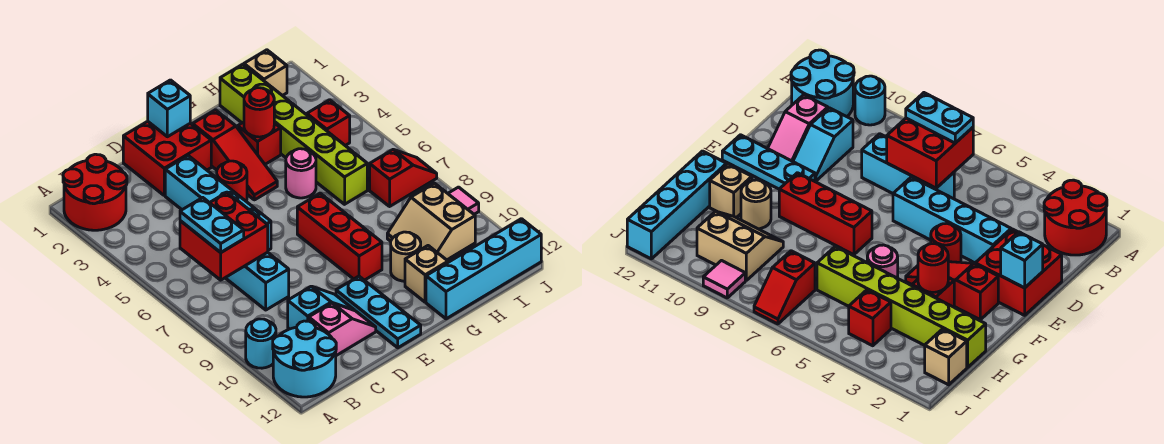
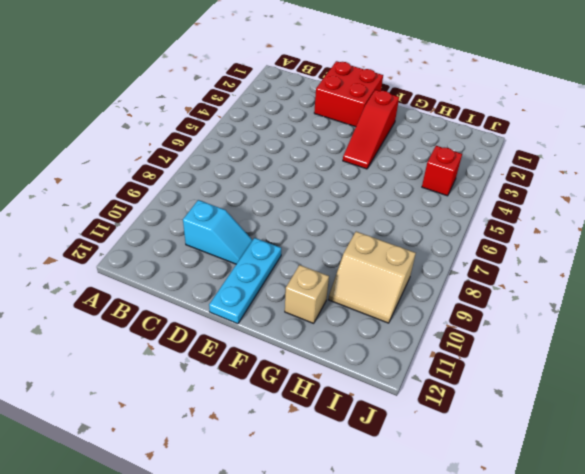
tan 2x2 slope [328,232,416,323] -> tan 2x2 slope turned to [387,183,475,260]
none -> red 2x2 round brick [63,154,127,230]
none -> cyan 1x1 round brick [246,319,276,368]
none -> cyan 2x2 round brick [273,321,336,397]

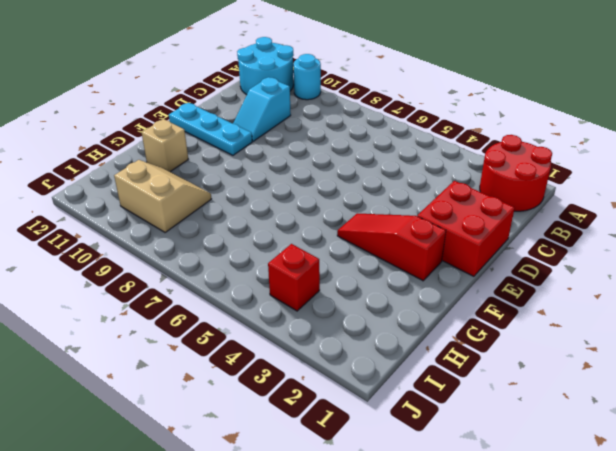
none -> cyan 1x3 brick [226,252,289,310]
none -> pink 1x2 slope [309,303,376,356]
none -> cyan 1x4 brick [165,156,271,250]

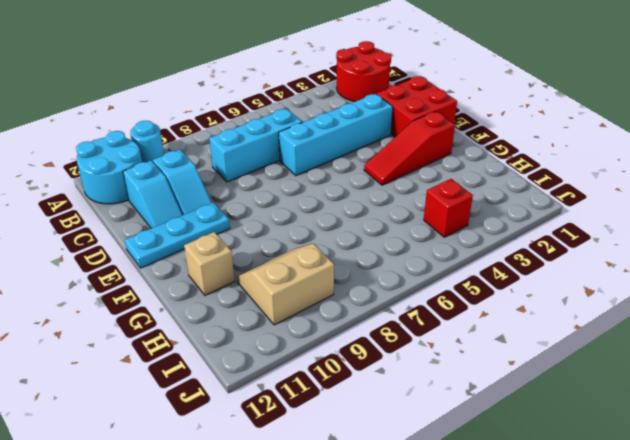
cyan 1x2 slope [123,161,183,228] -> pink 1x2 slope [309,303,376,356]
none -> red 1x1 round brick [217,161,247,202]
none -> red 1x3 brick [297,193,382,280]
none -> red 1x1 brick [238,122,281,164]

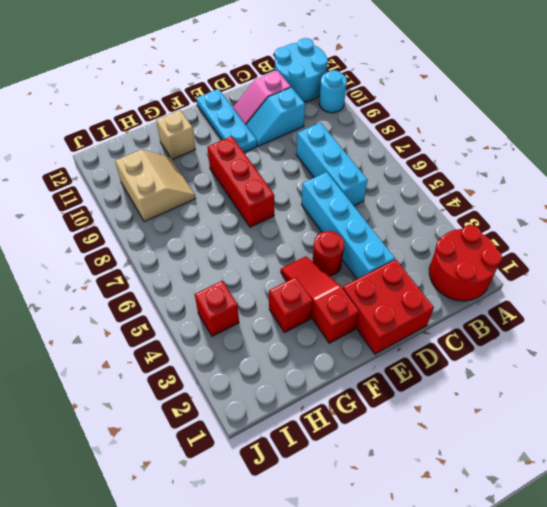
none -> pink 1x1 round brick [286,149,316,198]
none -> tan 1x1 round brick [391,232,421,281]
none -> cyan 1x4 brick [426,219,541,319]

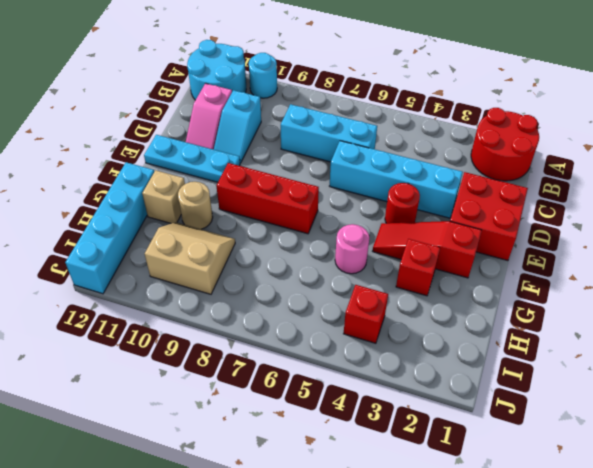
none -> lime 1x6 brick [220,64,367,204]
none -> tan 1x1 brick [244,50,287,96]
none -> red 1x2 slope [370,150,437,206]

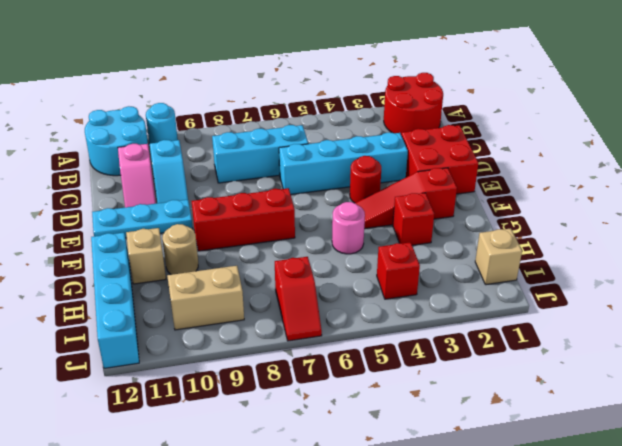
none -> lime 1x6 brick [220,64,367,204]
none -> pink 1x1 tile [448,187,479,214]
none -> red 2x2 brick [180,192,268,280]

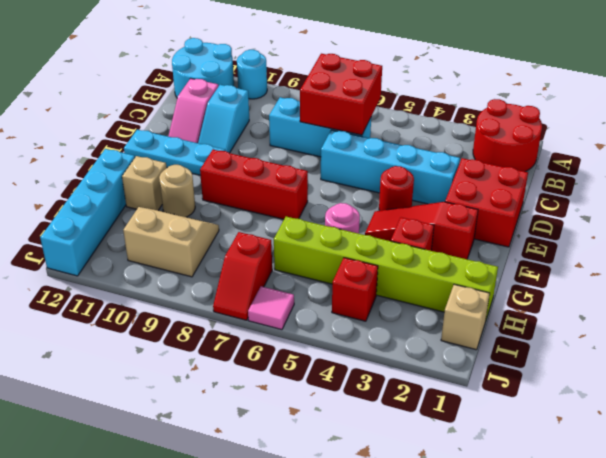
pink 1x1 tile [248,286,294,330] -> pink 1x1 tile moved to [448,187,479,214]
none -> cyan 1x1 brick [148,80,190,137]
none -> red 1x1 round brick [244,88,274,137]
none -> cyan 1x2 plate [180,198,244,252]

